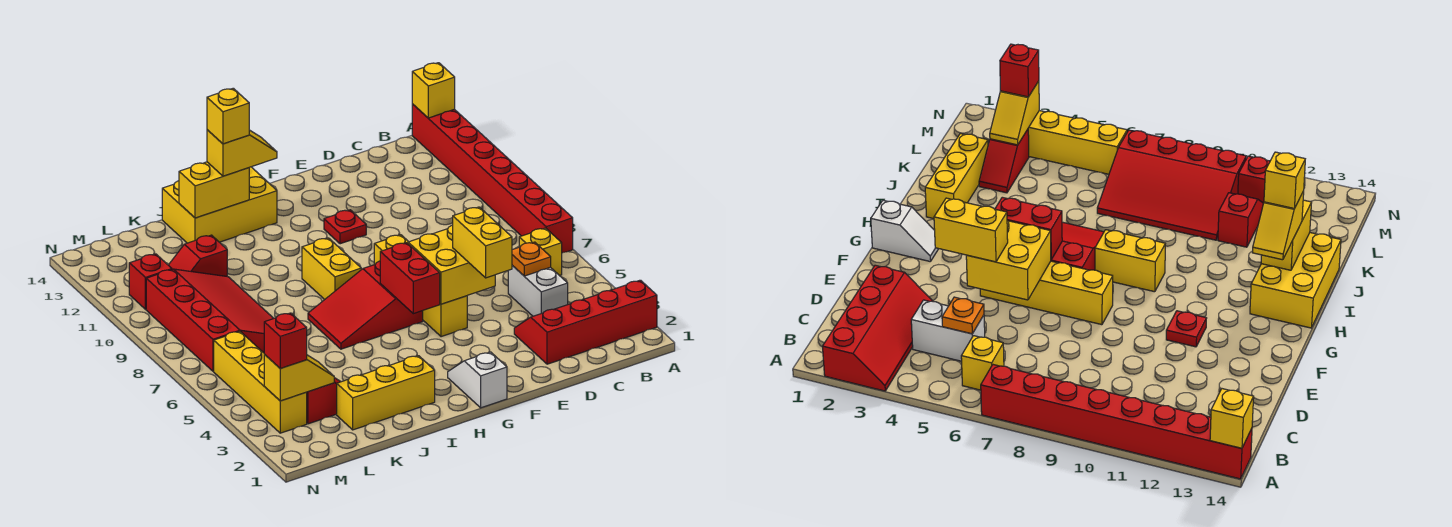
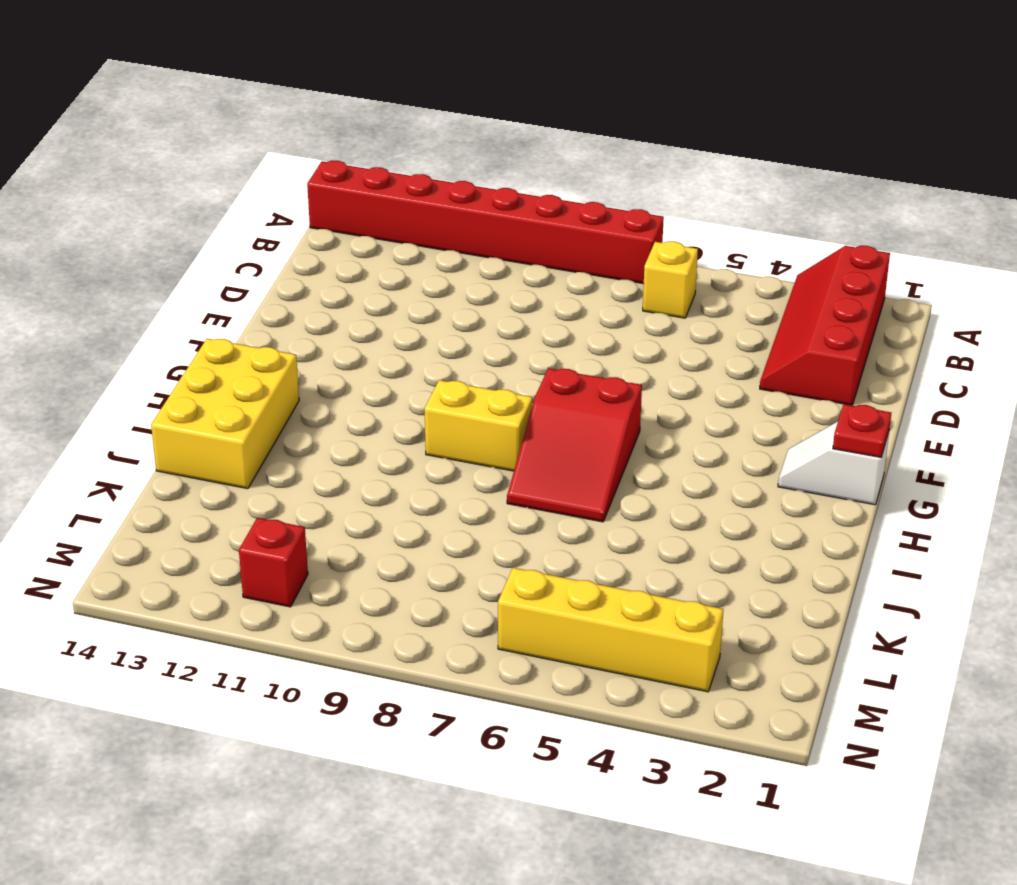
red 1x1 plate [833,404,891,457] -> red 1x1 plate moved to [324,210,366,244]
none -> white 1x2 brick [508,265,568,316]
none -> yellow 1x4 brick [374,235,467,337]
none -> yellow 1x3 brick [337,356,435,430]

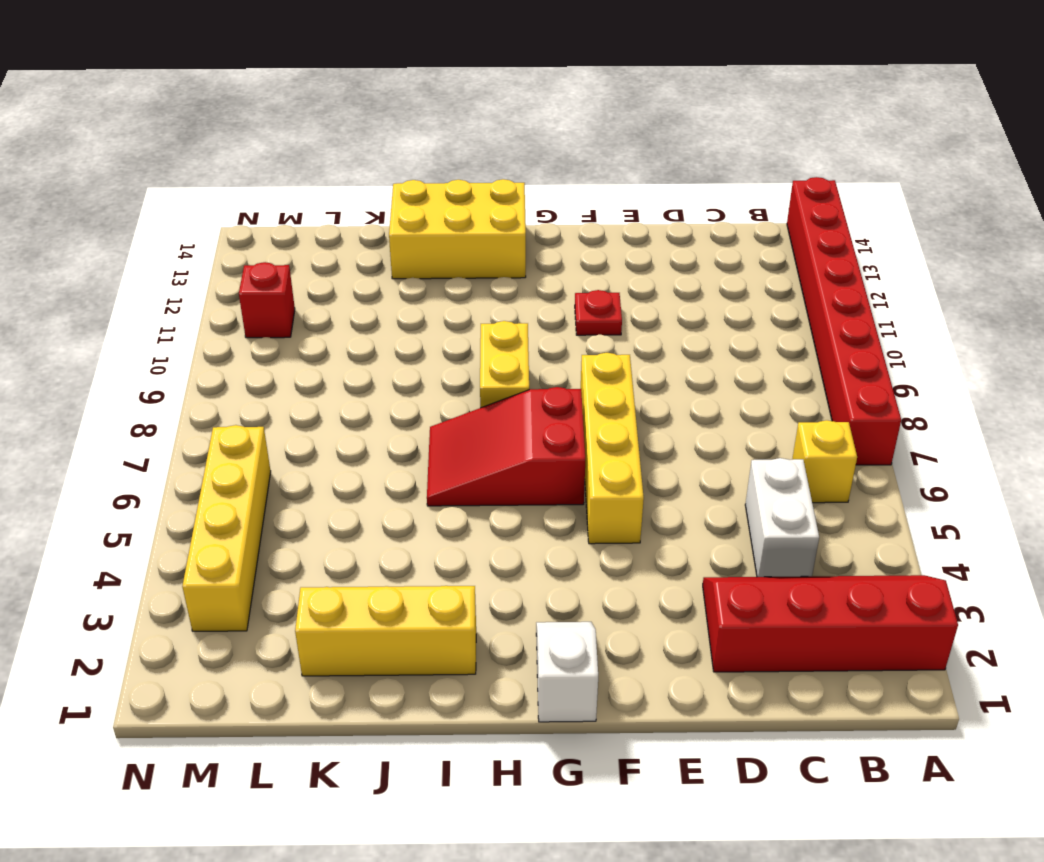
none -> red 1x2 slope [306,378,341,424]
none -> red 3x4 slope [146,269,274,371]
none -> red 1x2 slope [169,235,227,276]

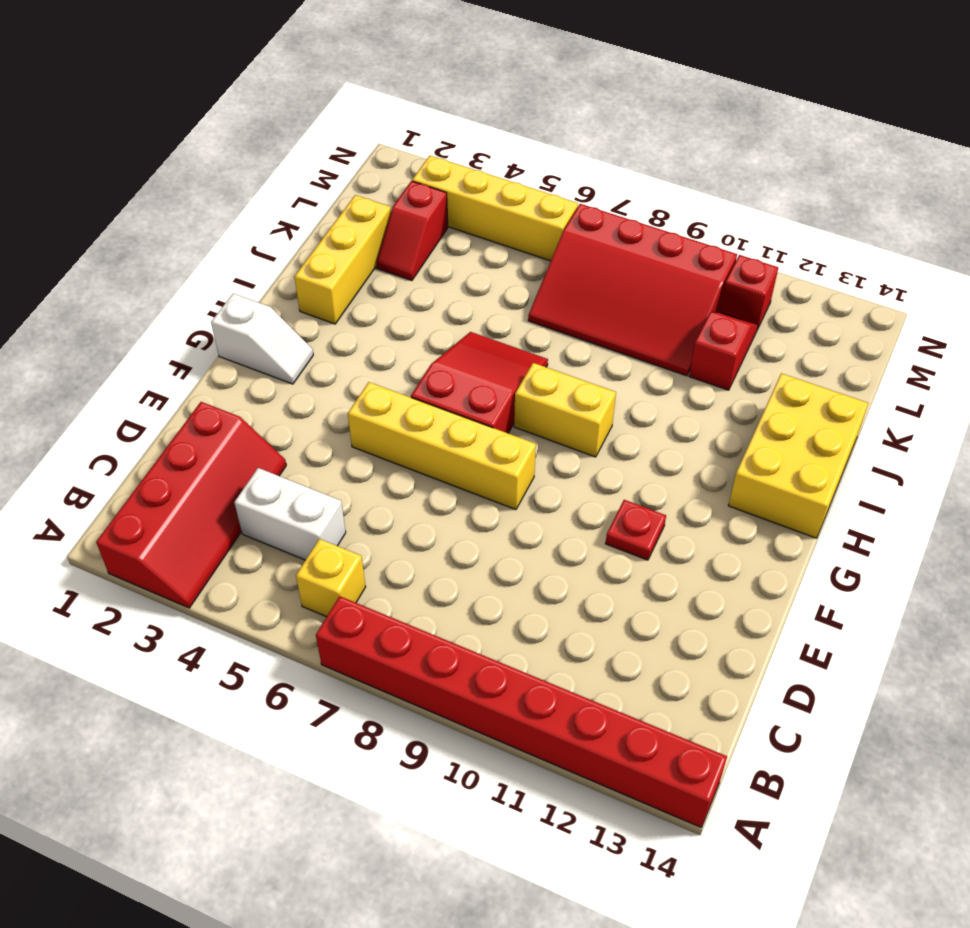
none -> yellow 1x1 brick [412,63,455,118]
none -> orange 1x1 plate [512,242,551,276]
none -> yellow 2x2 brick [408,225,495,304]

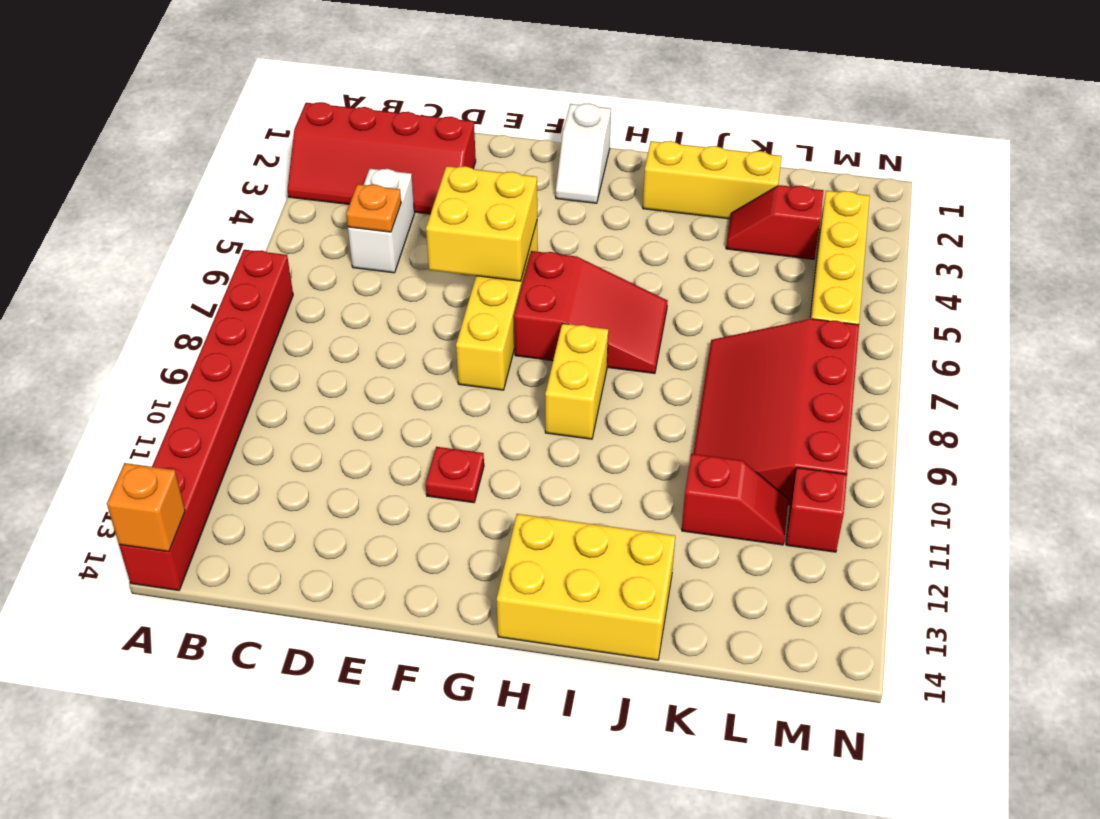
orange 1x1 brick [107,463,185,552] -> yellow 1x1 brick [412,63,455,118]
none -> yellow 1x1 brick [519,228,562,276]
none -> red 1x2 brick [380,243,440,314]
none -> yellow 1x2 brick [179,162,249,218]

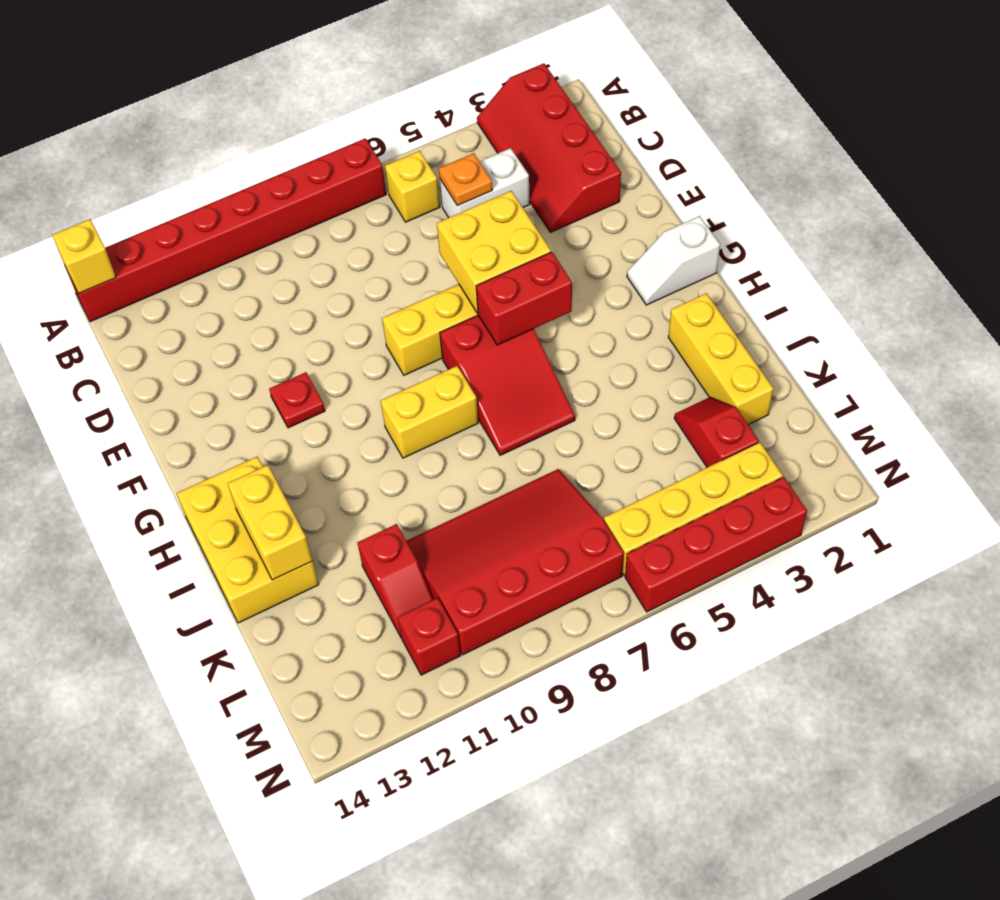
red 1x4 brick [625,477,807,612] -> none
none -> yellow 1x2 slope [264,354,334,401]
none -> yellow 1x2 brick [453,207,512,278]
none -> yellow 1x2 slope [207,130,277,176]

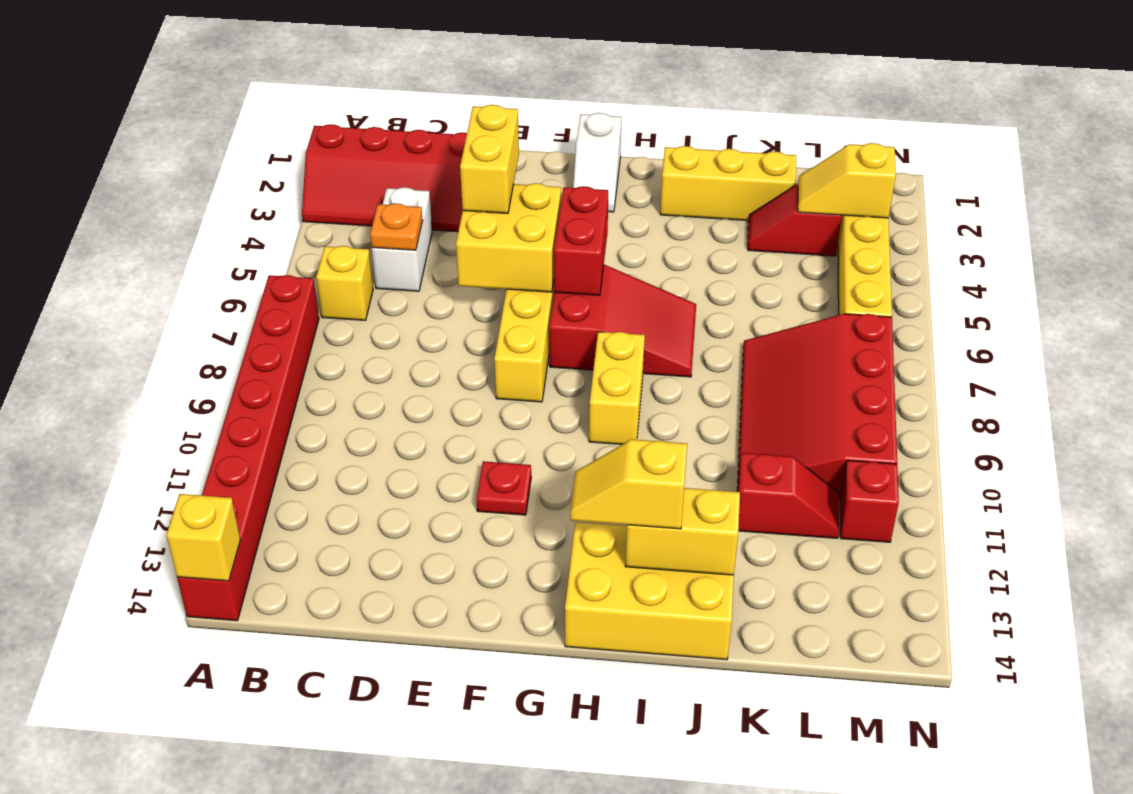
none -> red 1x1 brick [264,313,307,369]
none -> yellow 1x1 brick [207,88,249,144]

